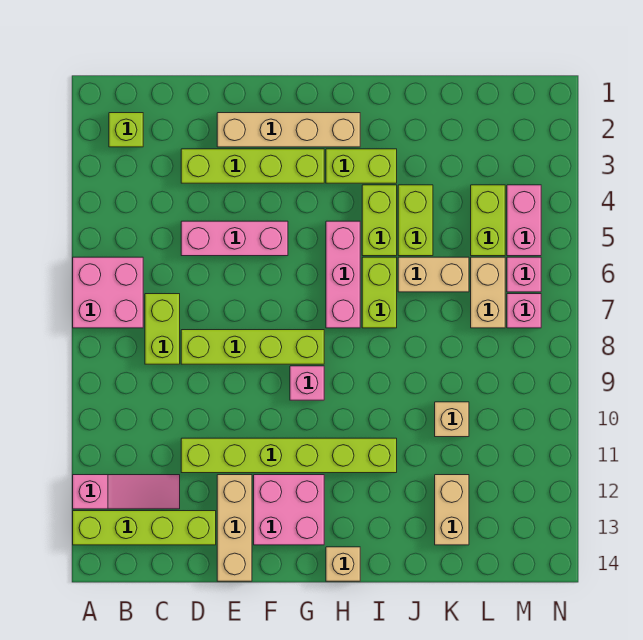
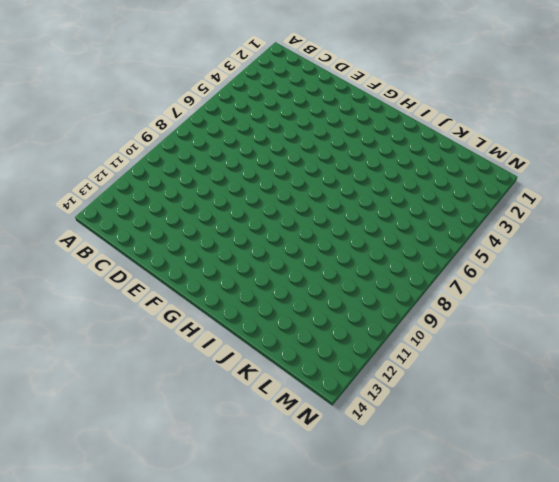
none -> pink 2x2 brick [73,257,143,328]
none -> pink 1x3 slope [73,475,180,509]
none -> lime 1x4 brick [73,511,216,545]

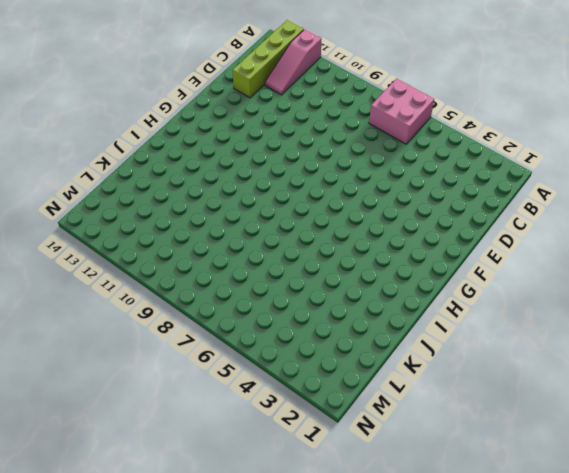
none -> lime 1x1 brick [109,113,143,147]
none -> lime 1x2 brick [145,294,180,364]
none -> lime 1x4 brick [181,149,324,183]

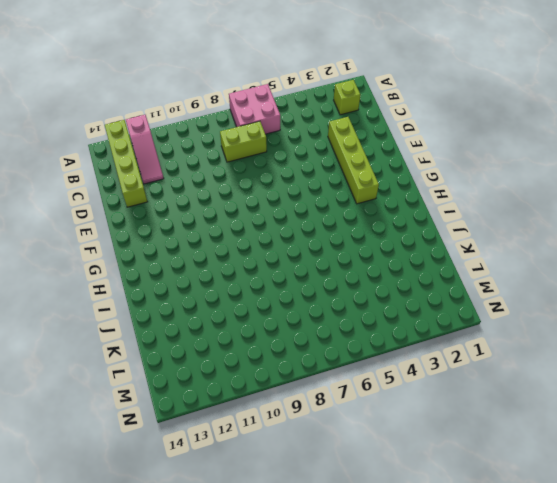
none -> pink 1x3 brick [181,221,288,256]
none -> lime 1x4 brick [181,330,324,364]
none -> lime 1x6 brick [181,438,397,473]

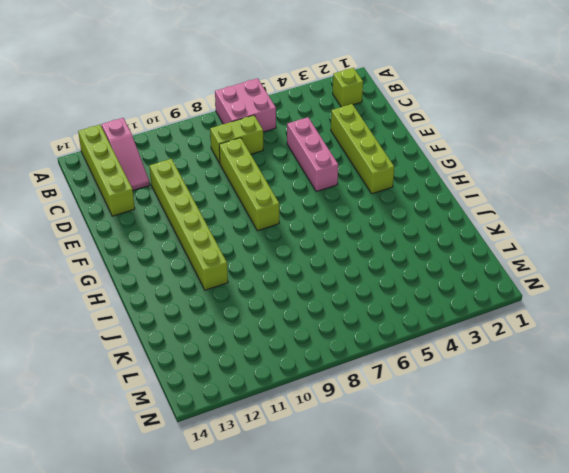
none -> tan 1x4 brick [217,113,360,147]
none -> tan 1x3 brick [217,475,252,581]
none -> pink 2x2 brick [254,475,324,545]

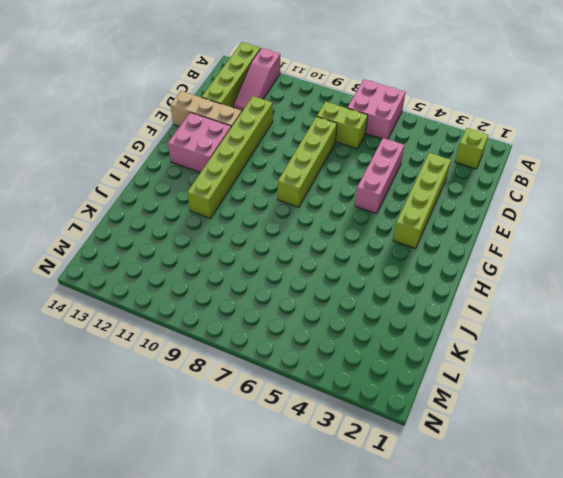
none -> tan 1x4 brick [217,113,360,147]
none -> pink 1x1 brick [290,366,324,400]
none -> lime 1x2 brick [326,149,397,183]

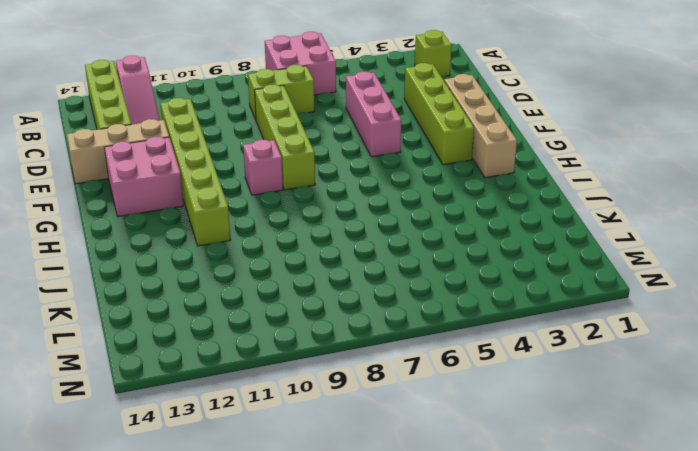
none -> lime 1x2 brick [326,149,397,183]
none -> pink 1x3 brick [326,221,360,328]
none -> tan 1x1 brick [326,547,360,581]

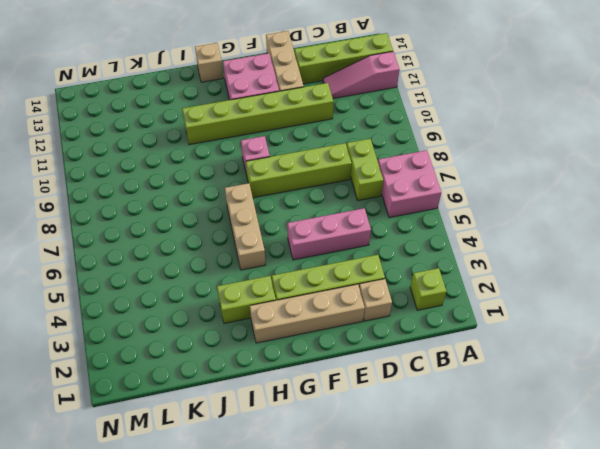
tan 1x1 brick [359,279,392,321] -> tan 1x1 brick moved to [435,402,469,437]
tan 1x3 brick [225,183,266,270] -> pink 1x3 brick [326,221,360,328]
none -> lime 1x2 brick [362,185,397,256]
none -> lime 1x2 brick [362,257,397,328]
none -> lime 1x2 brick [398,185,433,256]

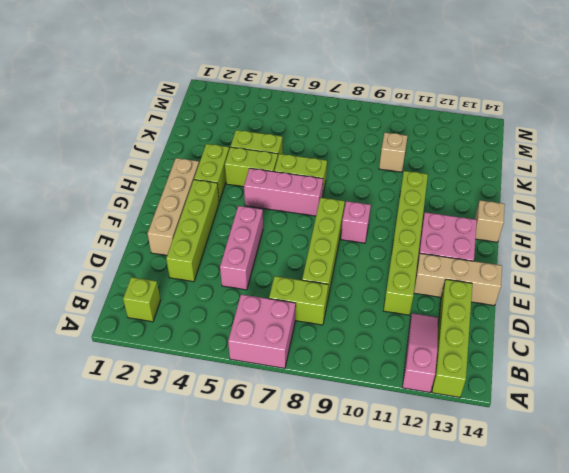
none -> tan 1x2 brick [398,257,469,292]
none -> tan 1x2 brick [435,475,469,545]
none -> lime 1x2 brick [471,185,505,256]

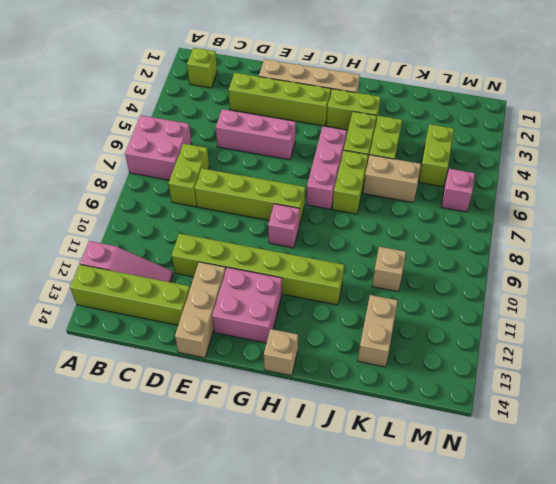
none -> tan 1x2 brick [471,257,505,328]
none -> pink 1x2 brick [507,185,541,256]
none -> pink 1x1 brick [507,294,541,328]

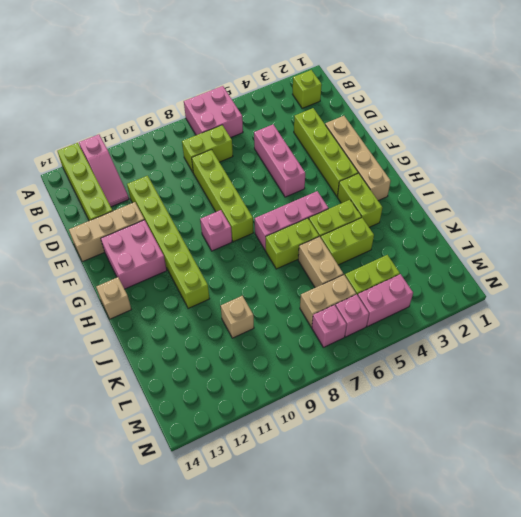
none -> tan 1x2 brick [435,475,469,545]

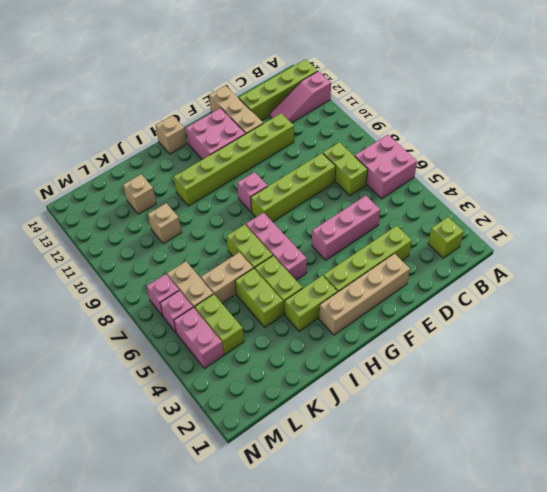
tan 1x1 brick [123,174,156,214] -> tan 1x2 brick [435,475,469,545]

